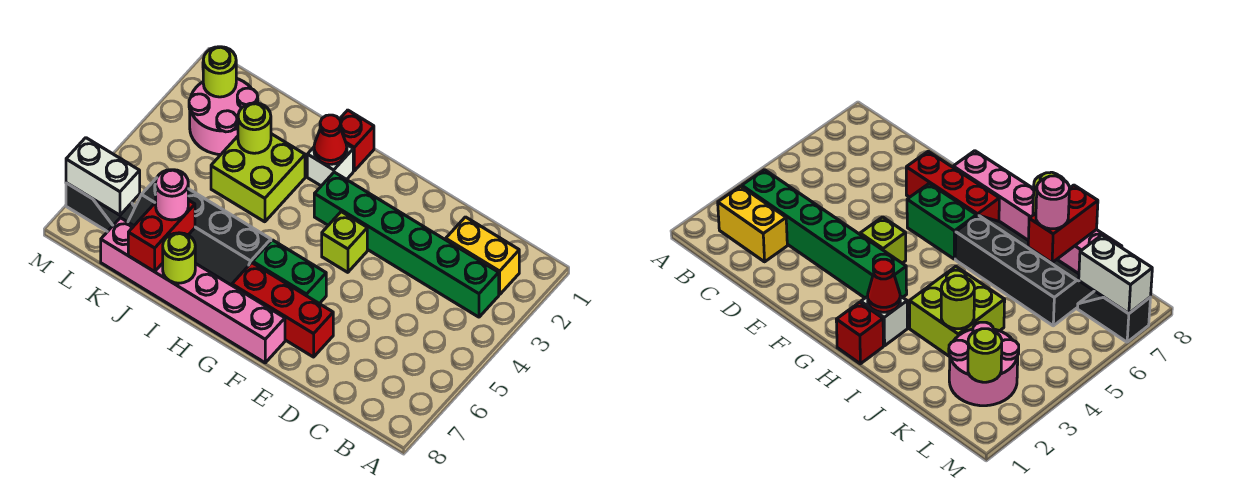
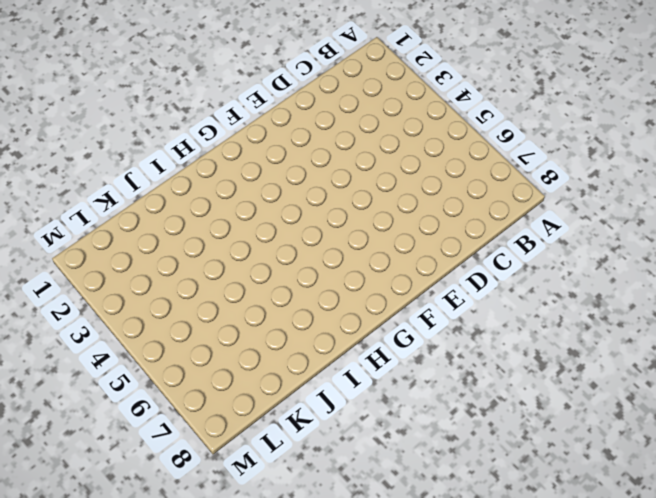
none -> yellow 1x2 brick [446,217,519,295]
none -> green 1x6 brick [314,172,499,317]
none -> red 1x3 brick [232,263,333,357]

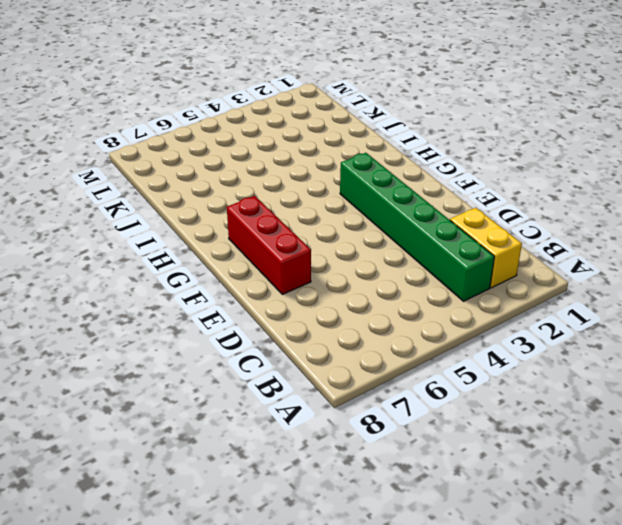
none -> lime 1x1 brick [322,212,367,272]
none -> green 1x2 brick [253,240,326,304]
none -> pink 1x6 brick [101,218,285,363]

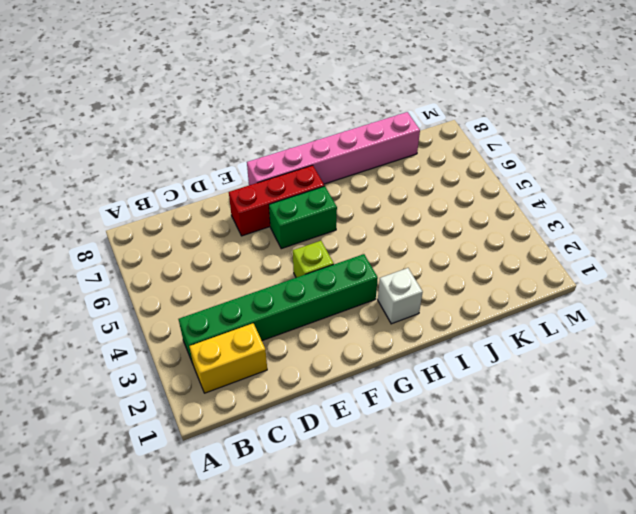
none -> red 1x1 brick [340,110,374,171]
none -> black 2x4 slope [128,178,271,285]
none -> lime 2x2 brick [211,134,305,222]

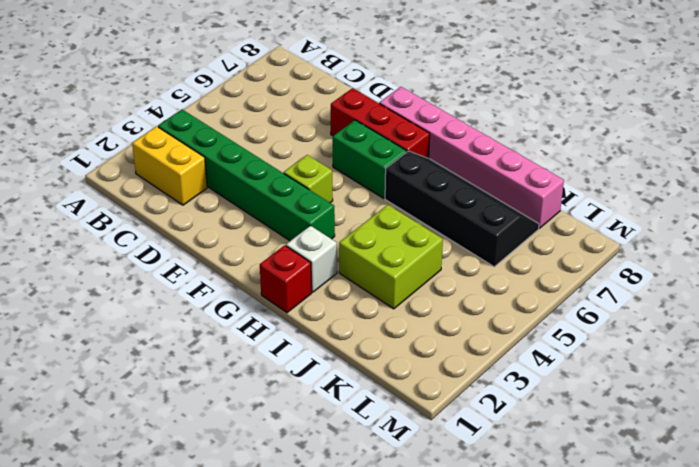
none -> pink 2x2 round brick [189,78,258,155]
none -> black 1x2 slope [66,183,135,232]
none -> red 1x1 cone [314,115,347,164]

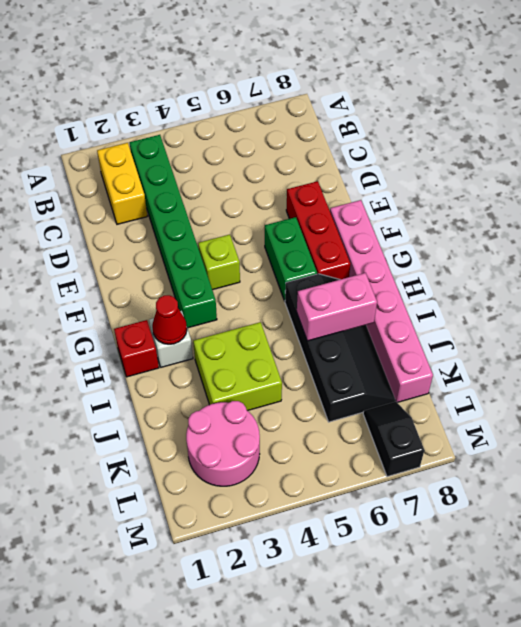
pink 1x2 brick [297,273,377,341] -> none
none -> lime 1x1 round brick [163,233,195,283]
none -> lime 1x1 round brick [238,103,271,153]
none -> red 1x2 brick [128,200,195,272]

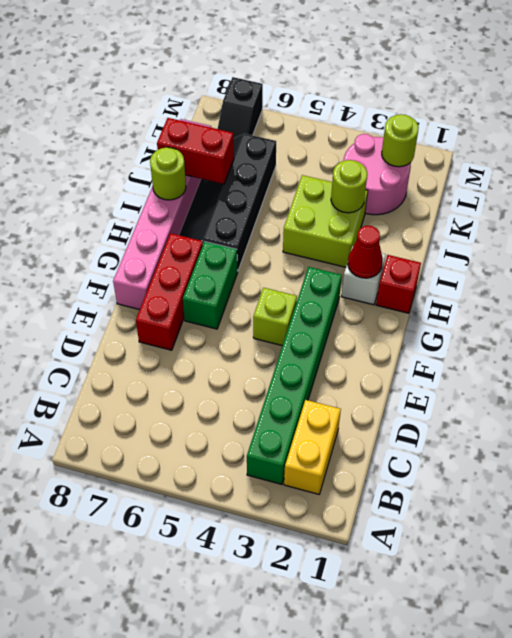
none -> white 1x2 brick [66,138,140,215]
none -> pink 1x1 round brick [156,170,188,220]

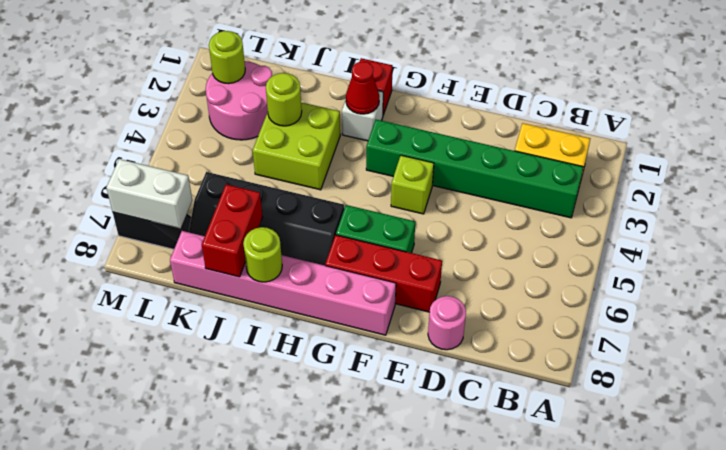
pink 1x1 round brick [428,296,466,350] -> pink 1x1 round brick moved to [156,170,188,220]

